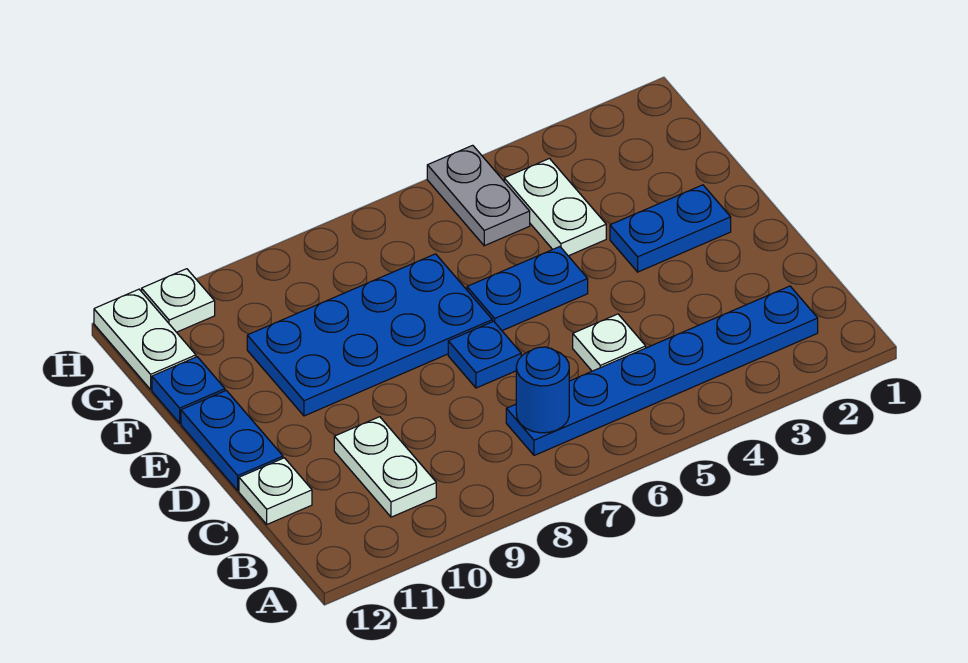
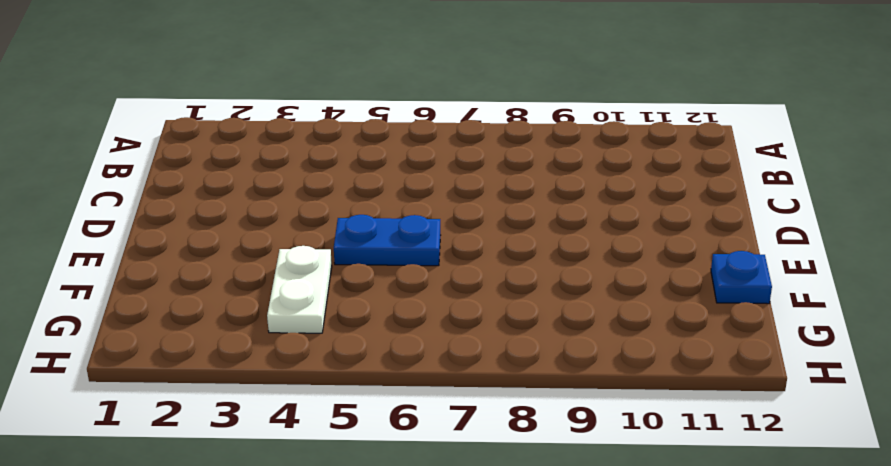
none -> blue 1x6 plate [506,286,818,455]
none -> white 1x2 plate [334,417,436,517]
none -> white 1x1 plate [573,314,646,371]

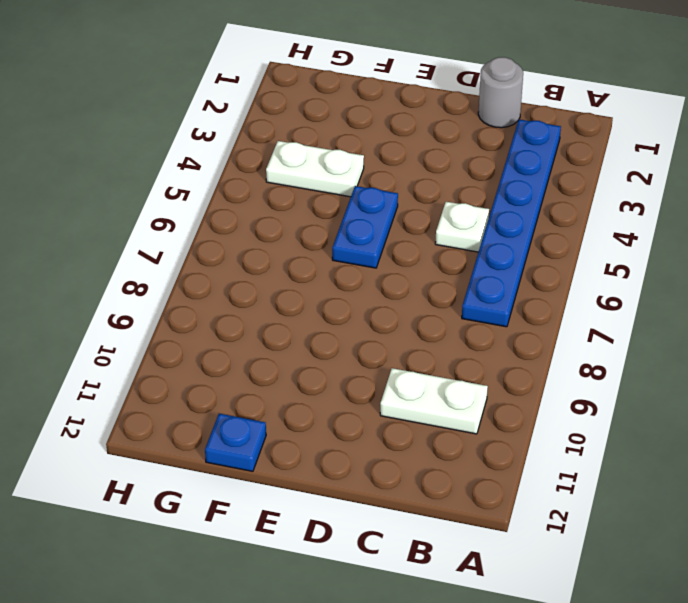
grey 1x1 round brick [478,57,523,128] -> none
none -> white 1x1 plate [239,458,312,524]
none -> blue 1x1 plate [448,321,521,388]
none -> blue 1x2 plate [181,391,283,491]

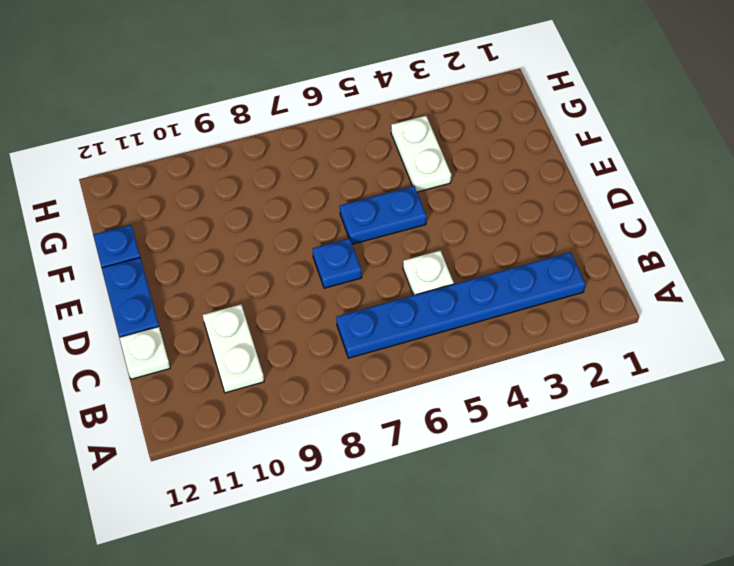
none -> blue 1x2 plate [610,185,731,272]
none -> blue 2x4 plate [247,254,492,416]
none -> grey 1x2 plate [427,145,530,246]

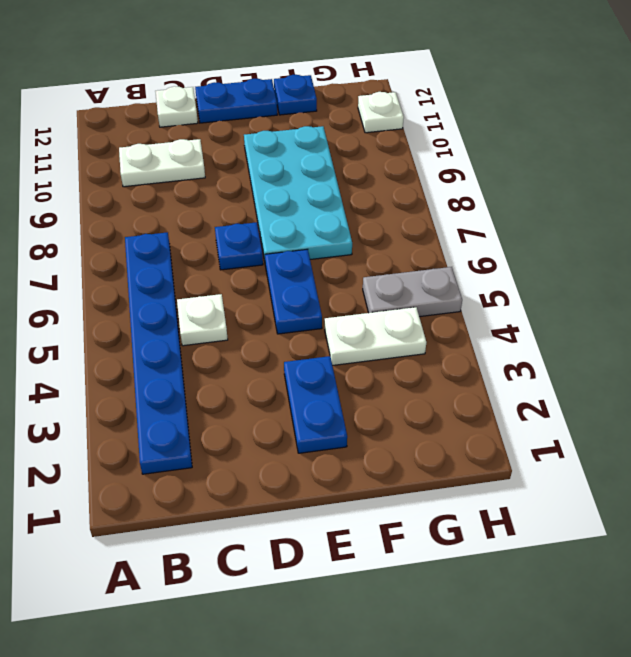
cyan 2x4 plate [244,126,352,261] -> blue 2x4 plate [247,254,492,416]
none -> white 1x2 plate [94,289,196,389]
none -> blue 1x1 round brick [516,347,569,433]

